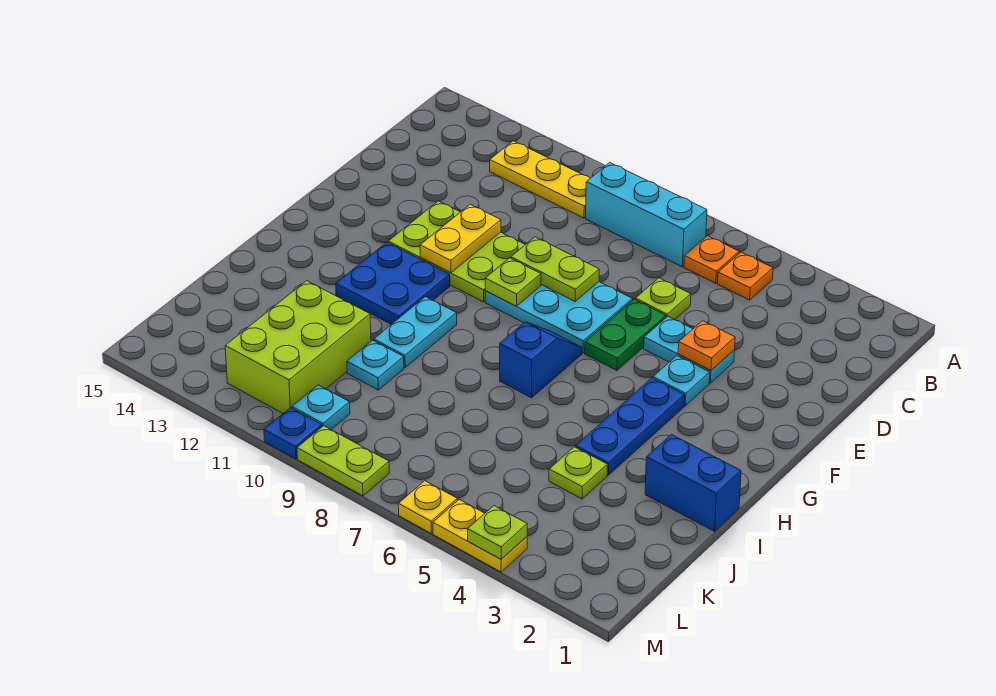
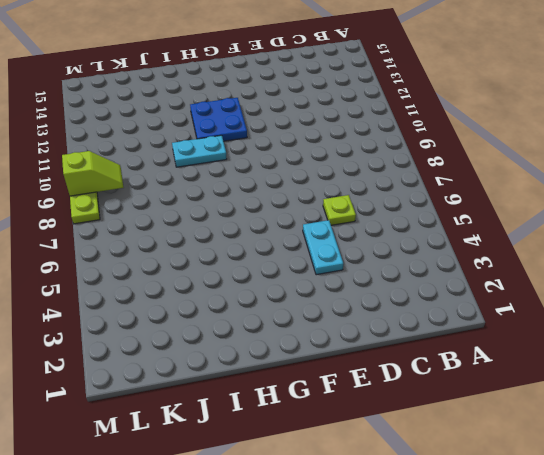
lime 1x2 slope [62,151,123,196] -> none
none -> orange 1x1 plate [718,252,773,300]
none -> orange 1x1 plate [684,236,739,283]
none -> cyan 1x3 brick [586,162,707,267]

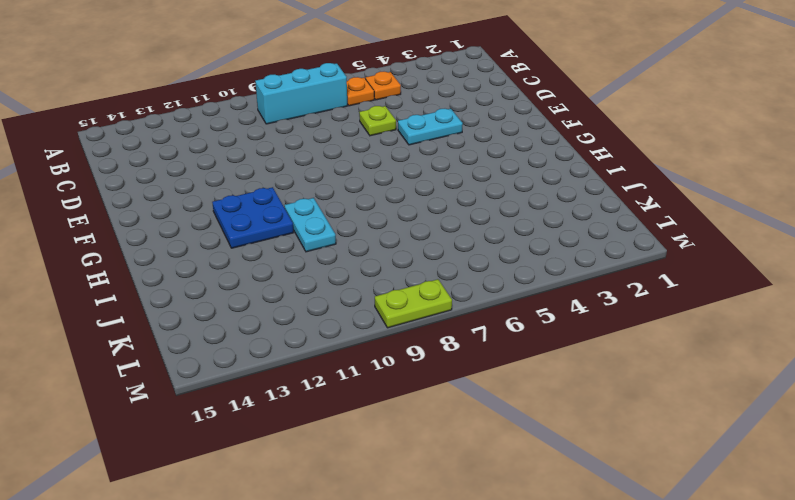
none -> yellow 1x3 plate [490,141,590,218]
none -> green 1x2 plate [585,299,666,370]
none -> cyan 2x3 plate [485,282,633,353]

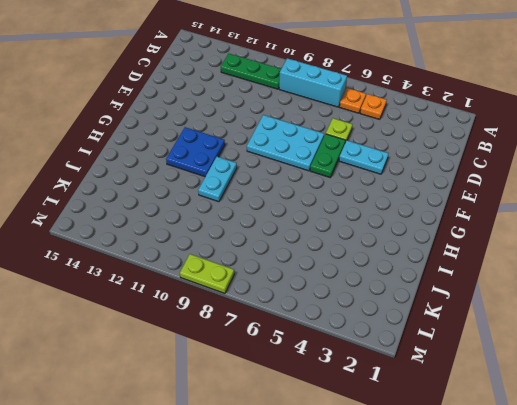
green 1x3 plate [221,54,281,89] -> yellow 1x3 plate [490,141,590,218]
none -> lime 2x3 plate [388,201,525,302]
none -> cyan 1x1 plate [653,356,710,405]
none -> blue 1x3 plate [576,378,685,475]

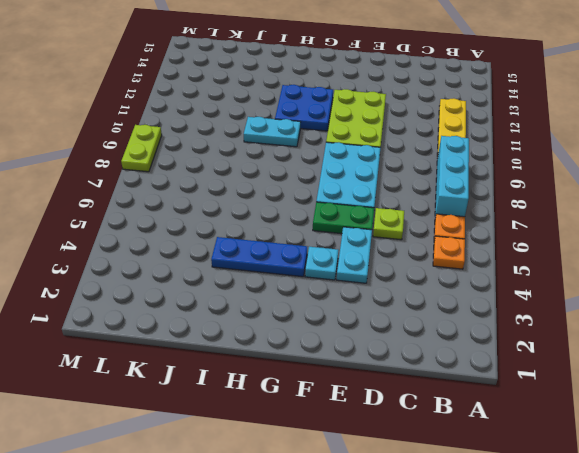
none -> blue 1x2 slope [500,322,582,398]
none -> blue 1x2 brick [645,434,741,531]
none -> lime 1x1 plate [549,447,607,499]

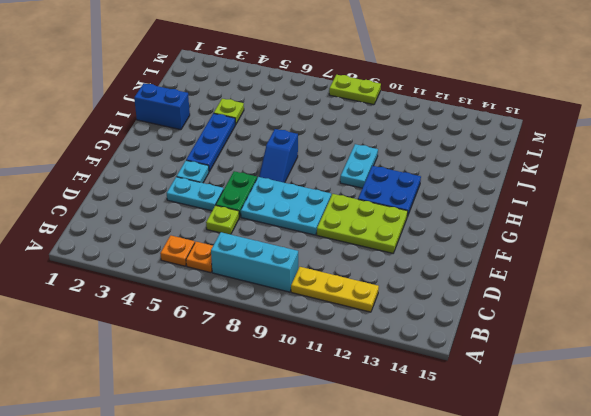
none -> cyan 1x1 plate [347,340,404,390]
none -> lime 2x3 brick [225,281,371,413]
none -> cyan 1x1 plate [292,385,350,429]

